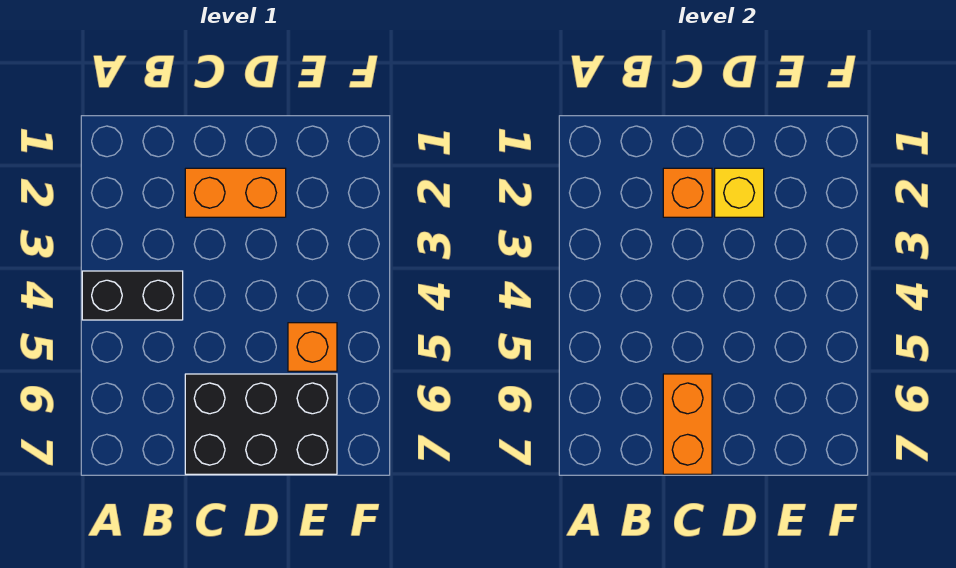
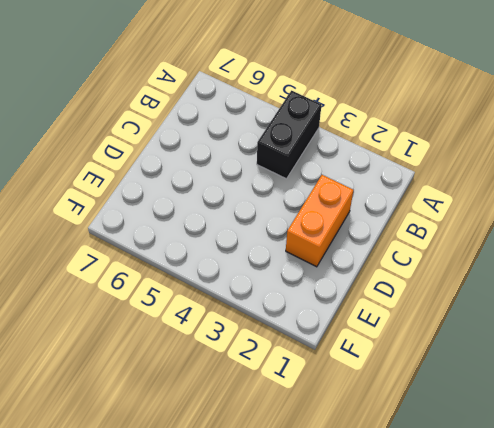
none -> black 2x3 brick [185,374,337,474]
none -> orange 1x1 brick [288,323,337,371]

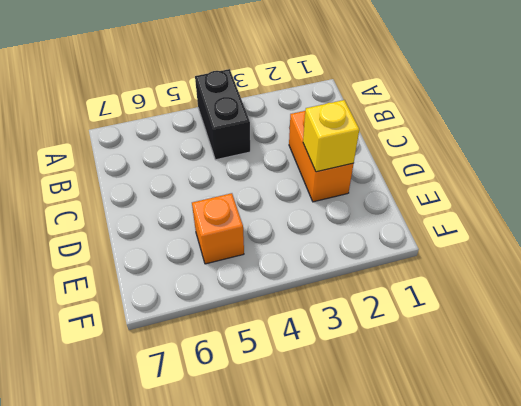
none -> black 2x3 brick [185,374,337,474]
none -> orange 1x1 brick [663,168,712,217]

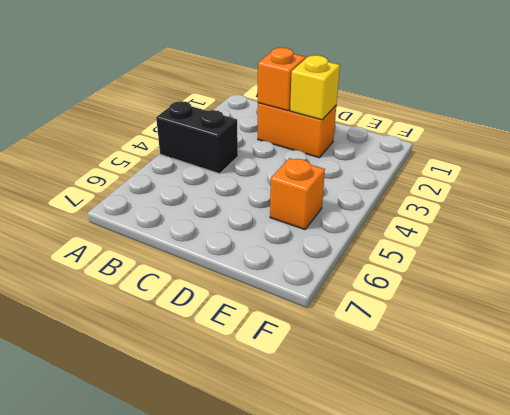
none -> black 2x3 brick [185,374,337,474]
none -> orange 1x2 brick [663,374,712,474]

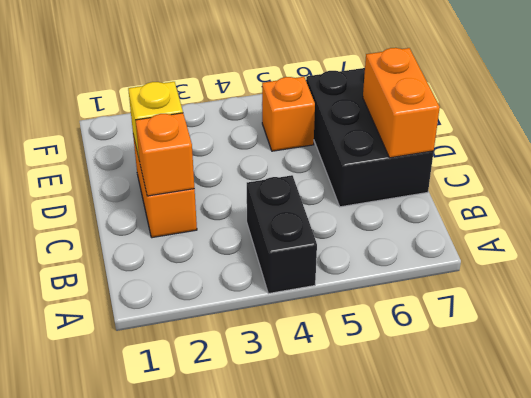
orange 1x2 brick [363,48,440,158] -> orange 1x2 brick turned to [663,374,712,474]

